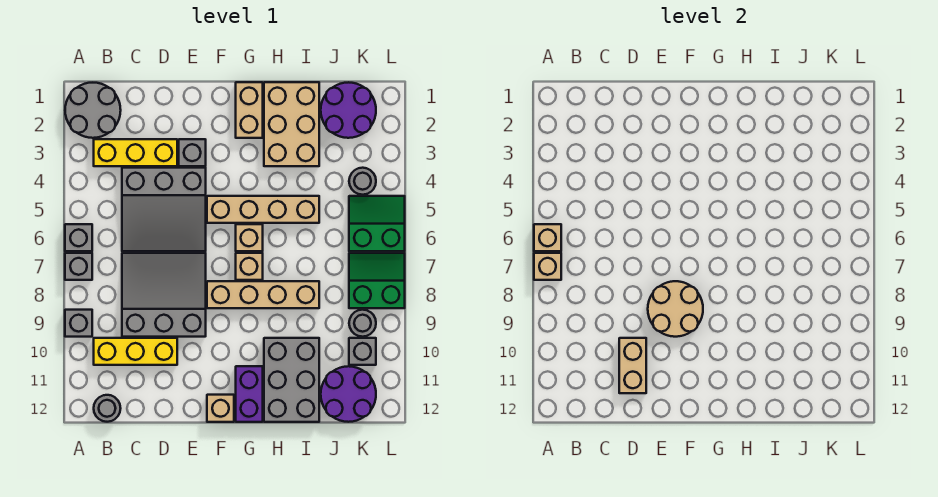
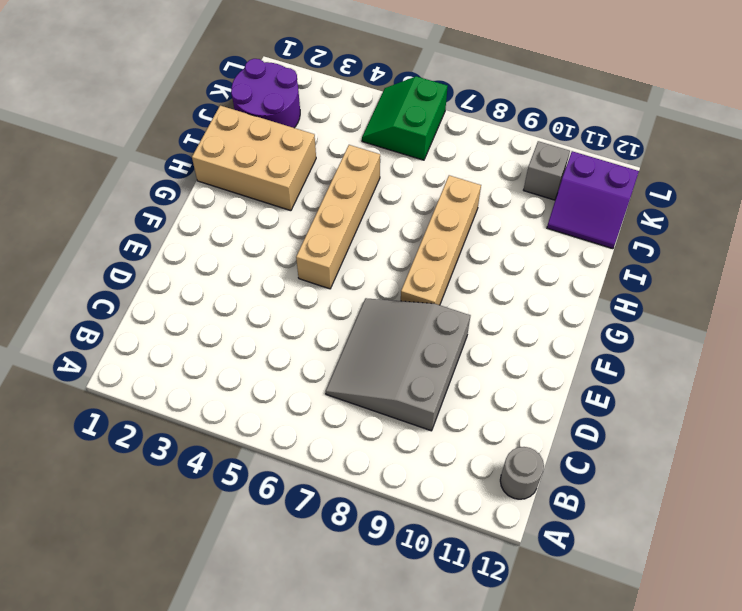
purple 2x2 slope [547,151,639,249] -> purple 2x2 round brick [321,366,376,422]
none -> grey 2x2 round brick [65,83,121,138]
none -> grey 1x1 brick [65,224,92,251]
none -> grey 1x1 brick [65,253,92,280]
none -> grey 1x1 brick [65,310,92,337]

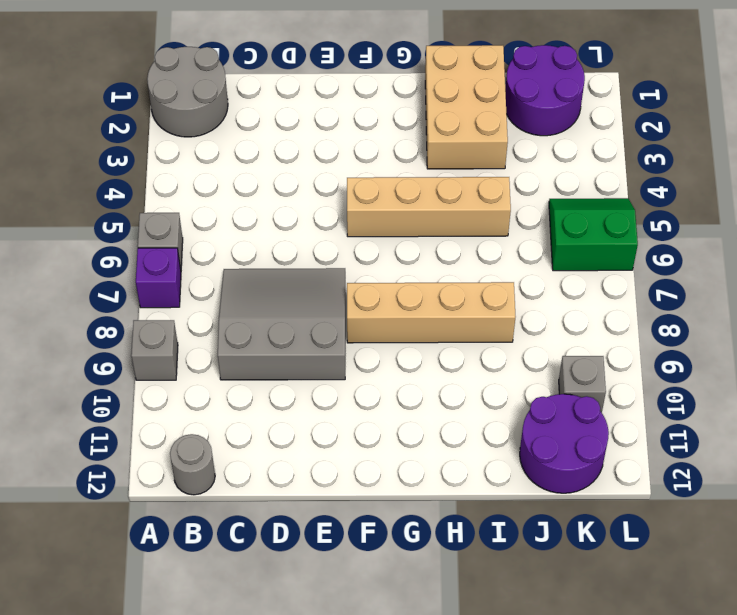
purple 1x1 brick [136,248,181,308] -> grey 1x1 brick [65,253,92,280]
none -> yellow 1x3 brick [94,139,177,166]
none -> yellow 1x3 brick [94,338,177,365]
none -> grey 3x3 slope [122,168,206,251]
none -> grey 1x1 brick [179,139,206,166]

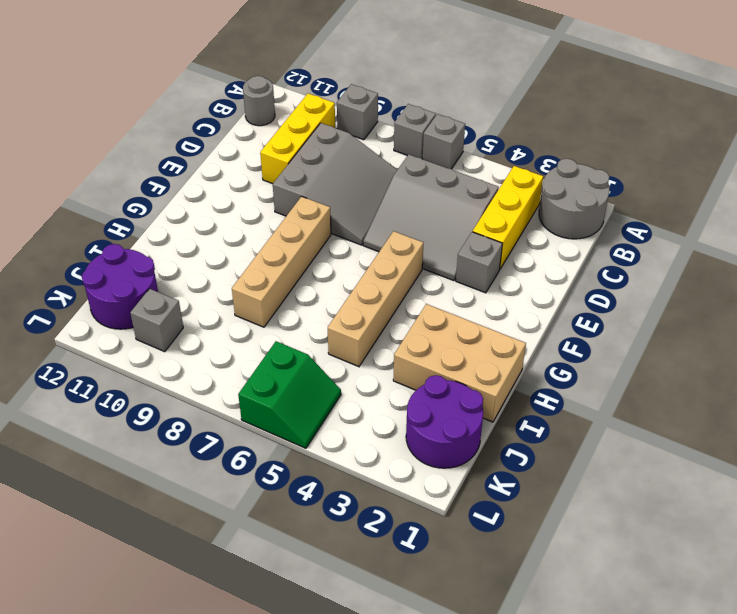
grey 3x3 slope [363,154,499,281] -> grey 3x3 slope turned to [122,168,206,251]
none -> tan 1x1 brick [207,395,234,422]
none -> tan 1x2 brick [236,82,263,138]
none -> tan 1x1 brick [236,224,263,251]
none -> tan 1x1 brick [236,253,263,280]

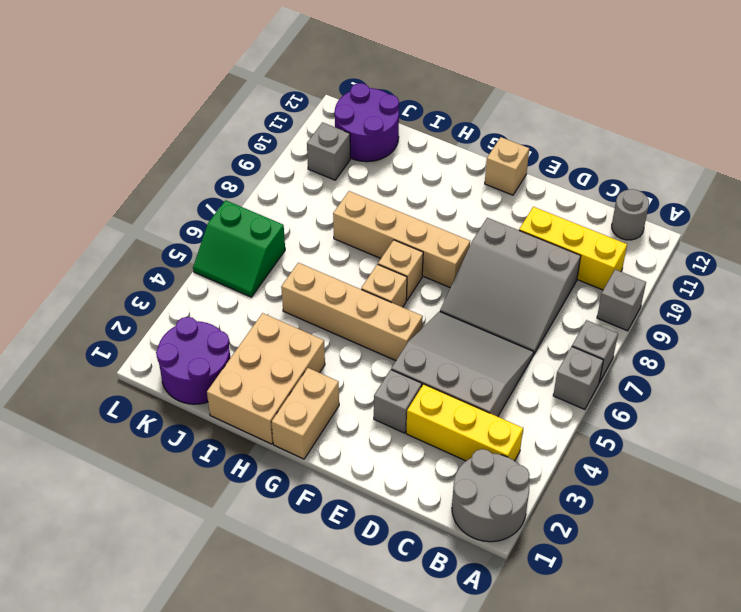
none -> purple 1x2 brick [236,366,263,422]
none -> grey 2x3 brick [264,338,319,422]
none -> grey 1x1 round brick [349,168,376,195]
none -> green 2x2 slope [349,253,405,308]

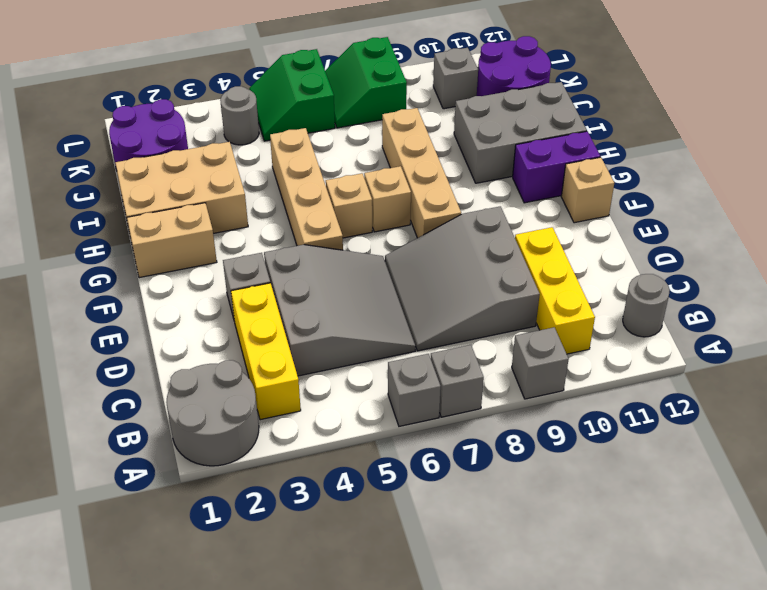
none -> grey 1x1 round brick [349,310,376,337]
none -> tan 1x1 brick [534,224,561,251]
none -> tan 1x1 brick [534,253,561,280]
none -> tan 1x2 brick [619,338,646,393]

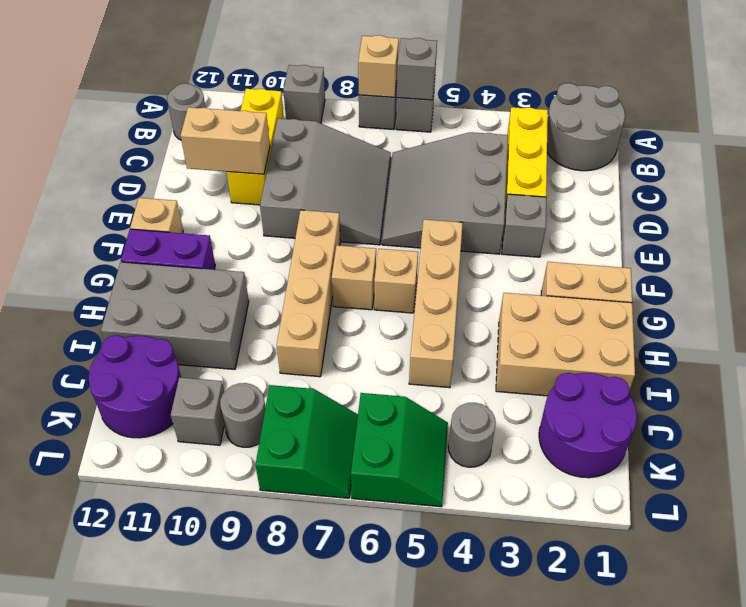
grey 1x1 brick [397,38,437,100] -> tan 1x1 brick [534,224,561,251]
none -> tan 2x2 round brick [648,281,703,337]

